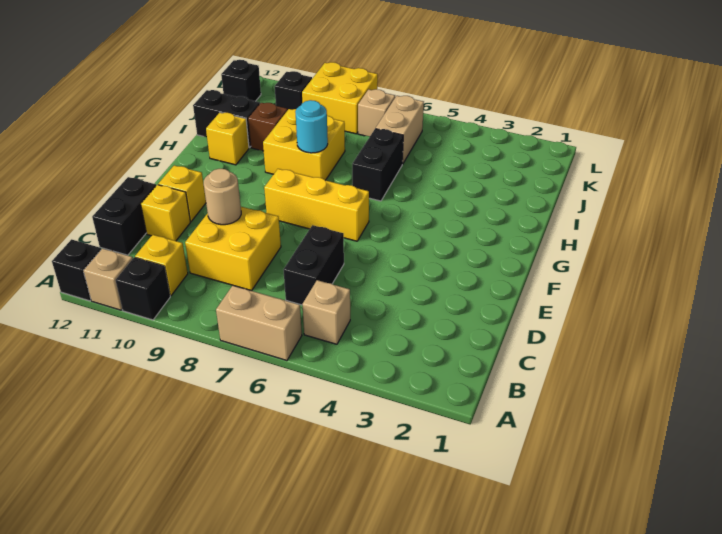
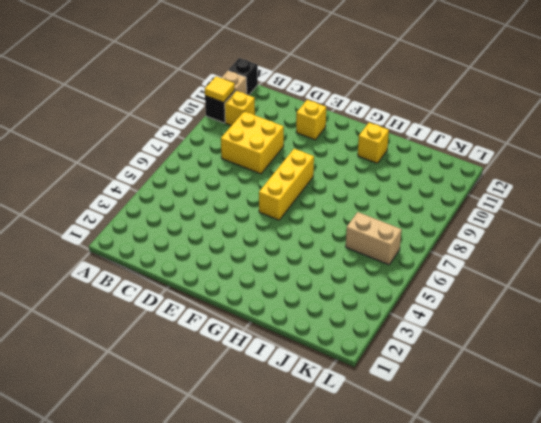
yellow 1x1 tile [205,76,235,102] -> none
none -> tan 1x2 brick [216,285,302,361]
none -> tan 1x1 brick [302,280,350,344]
none -> black 1x2 brick [284,225,344,305]

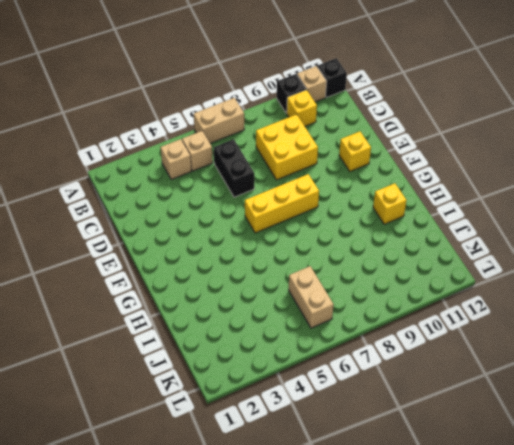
tan 1x1 brick [160,139,191,180] -> tan 1x1 brick moved to [358,89,395,136]
none -> black 1x2 brick [92,177,156,255]
none -> yellow 1x1 brick [141,185,190,241]
none -> black 1x2 brick [352,129,403,201]

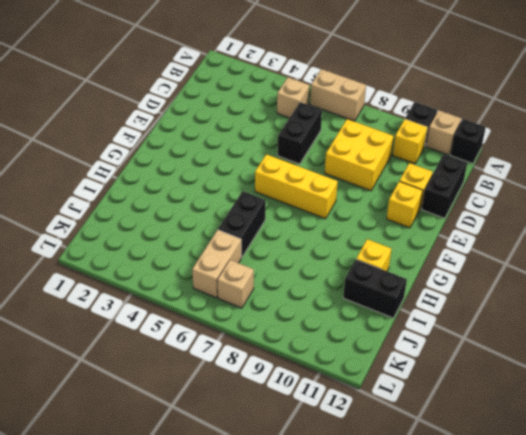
none -> yellow 2x2 brick [263,109,345,180]
none -> brown 1x1 brick [248,103,288,151]
none -> yellow 2x2 brick [302,62,378,134]

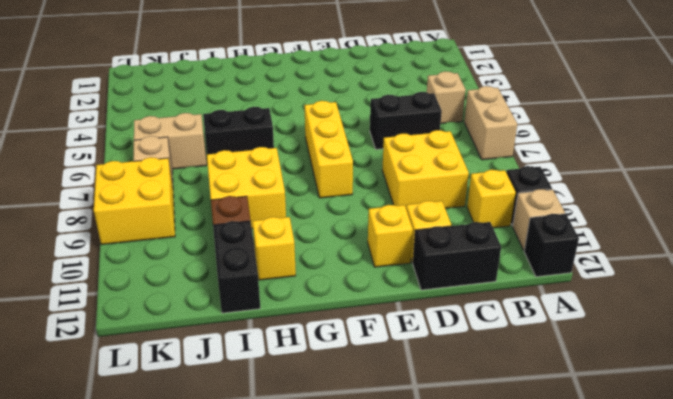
none -> black 1x1 brick [275,71,312,110]
none -> black 1x1 brick [221,60,261,101]
none -> tan 1x1 round brick [204,169,241,225]

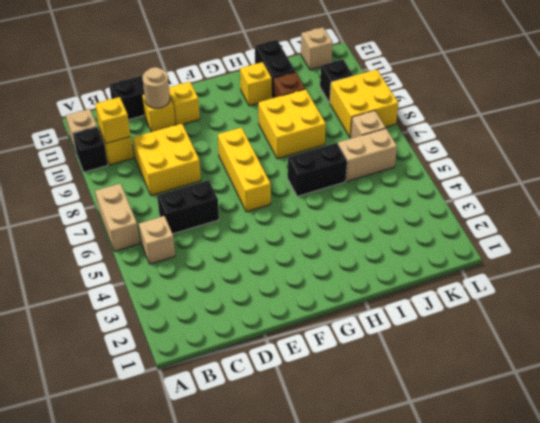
yellow 1x1 brick [95,97,131,143] -> none
tan 1x1 round brick [142,67,170,108] -> tan 1x1 round brick moved to [204,169,241,225]
tan 1x1 brick [301,27,333,70] -> black 1x1 brick [221,60,261,101]
none -> black 1x1 brick [52,239,101,301]
none -> cyan 1x1 round brick [295,100,328,153]

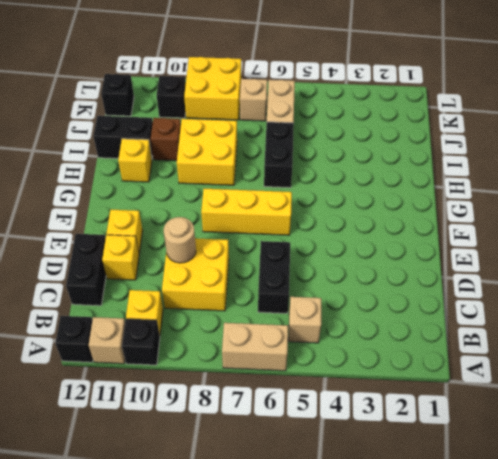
none -> cyan 1x1 round brick [295,100,328,153]

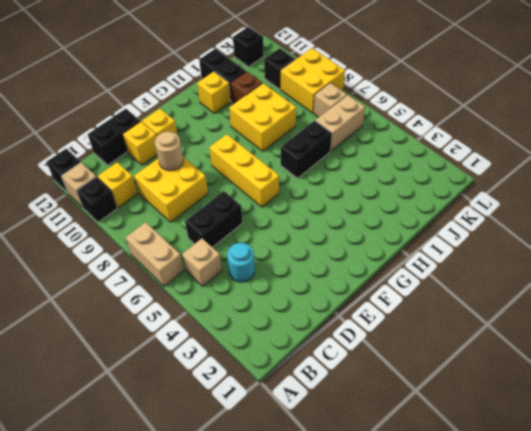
cyan 1x1 round brick [227,243,255,282] -> cyan 1x1 round brick moved to [295,100,328,153]

